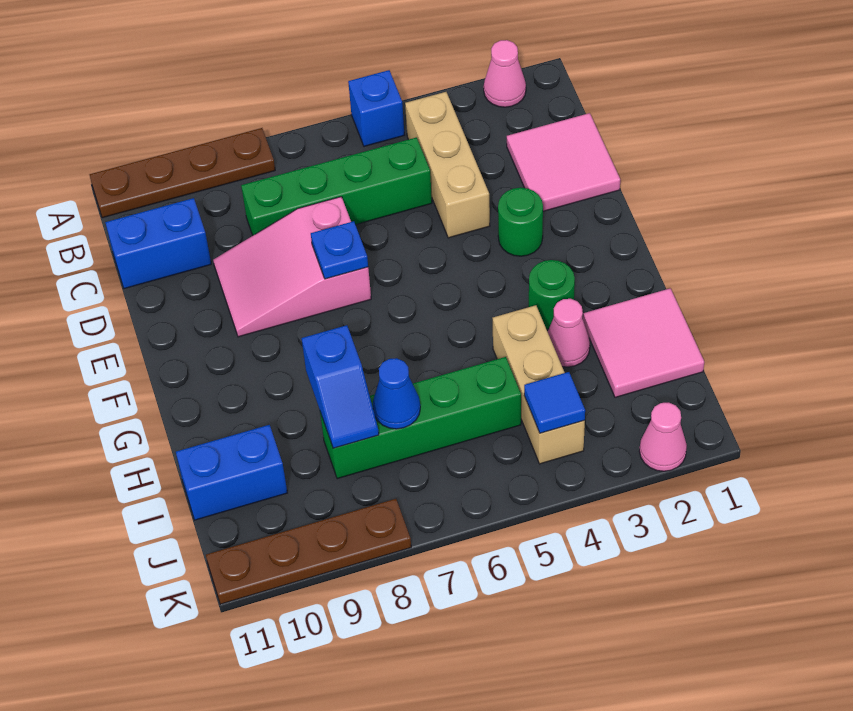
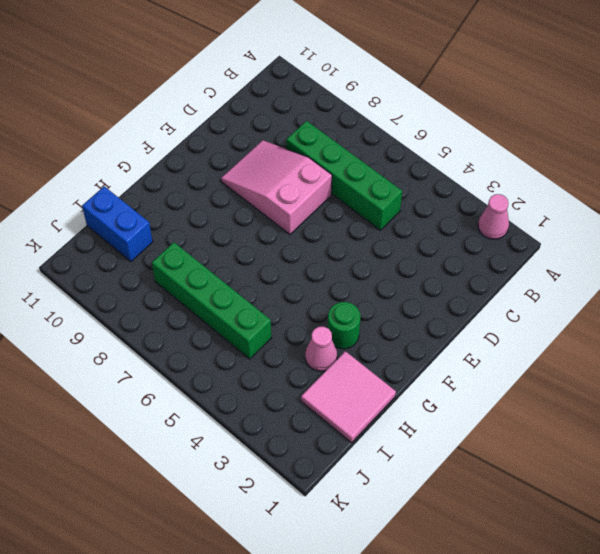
none -> blue 1x1 brick [348,70,404,146]
none -> brown 1x4 plate [90,128,275,218]
none -> tan 1x3 brick [405,92,490,238]

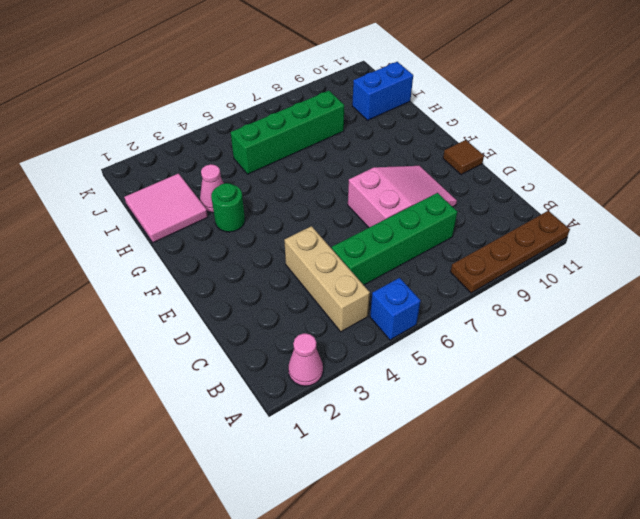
brown 1x1 tile [443,140,484,174] -> none
none -> pink 2x2 tile [507,113,620,211]
none -> blue 1x2 brick [105,198,211,289]
none -> green 1x1 round brick [498,188,543,256]

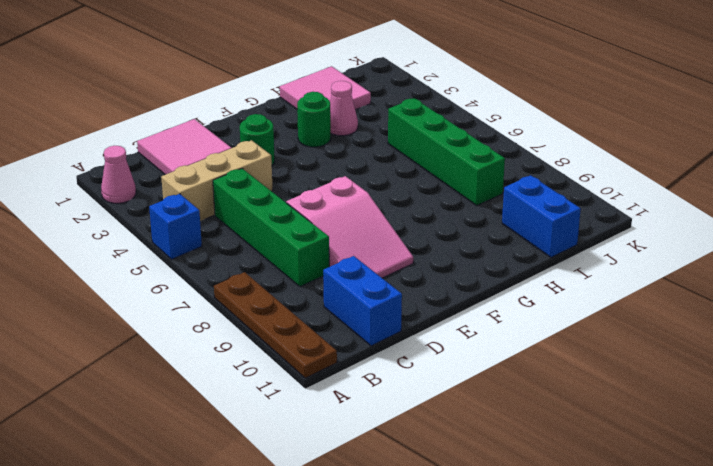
none -> tan 1x3 brick [493,305,585,464]
none -> pink 1x1 cone [639,403,687,471]
none -> brown 1x4 plate [206,499,411,604]

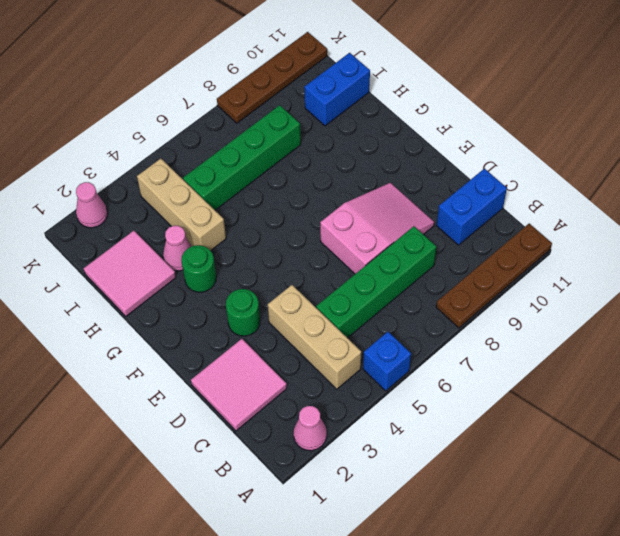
none -> blue 1x1 plate [311,221,368,279]
none -> blue 1x2 slope [302,325,379,448]
none -> blue 1x1 cone [373,358,420,429]

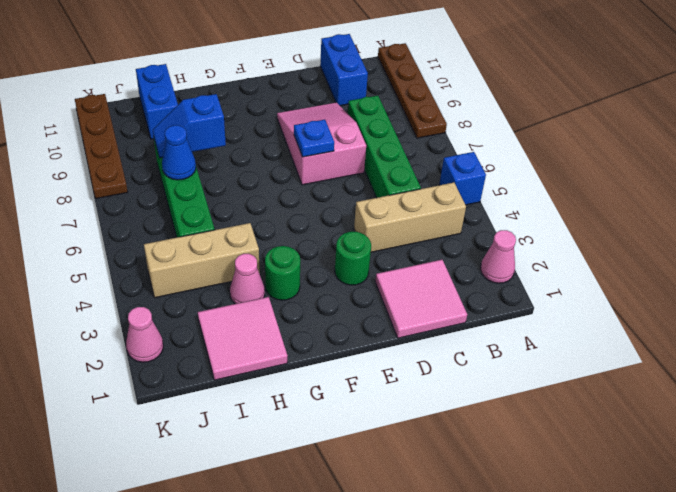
none -> blue 1x1 tile [524,372,585,433]

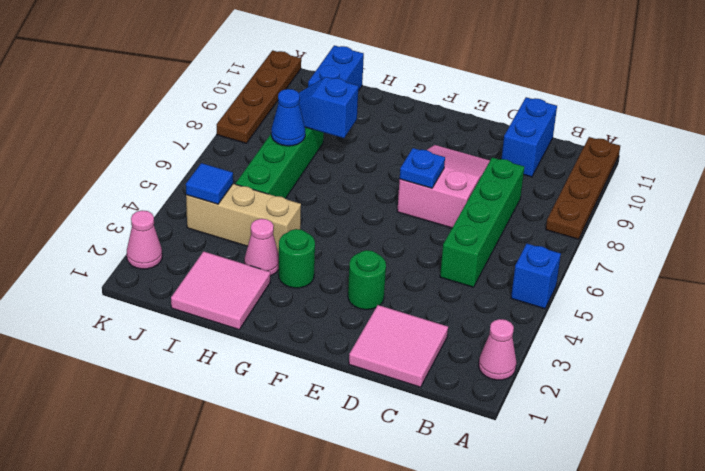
none -> tan 1x3 brick [405,92,490,238]

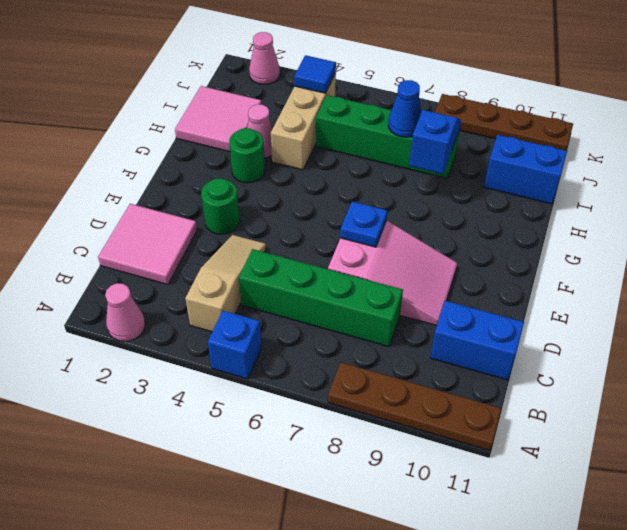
tan 1x3 slope [185,235,266,332] -> tan 1x3 brick [405,92,490,238]

